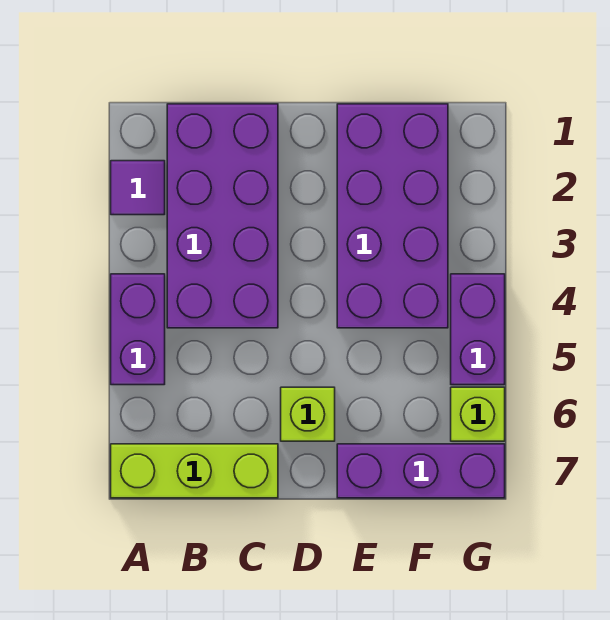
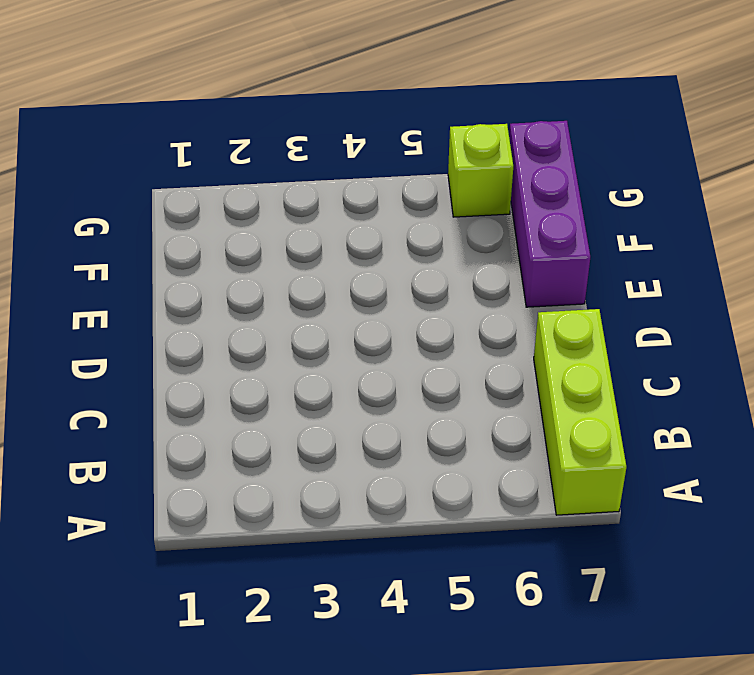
none -> purple 1x1 tile [111,161,165,215]
none -> purple 1x2 brick [111,274,165,385]

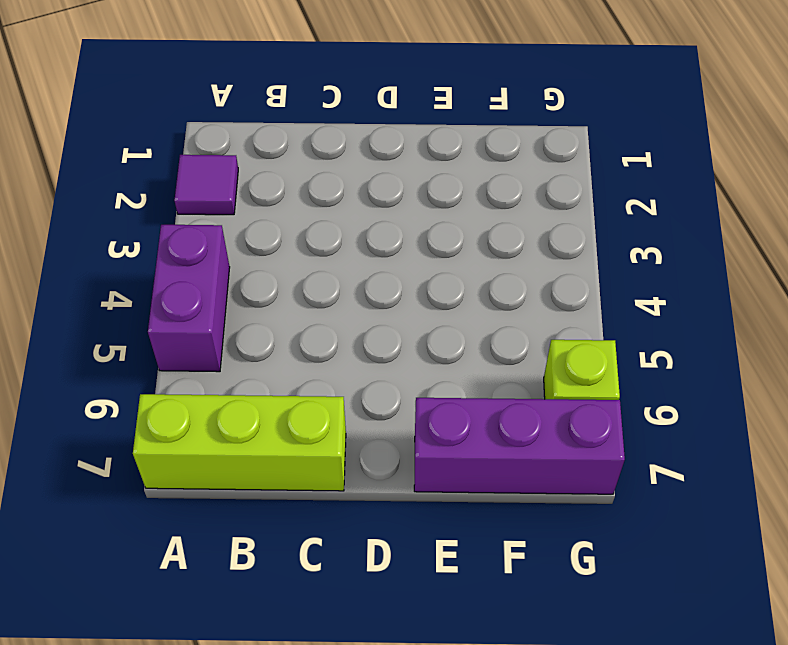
none -> purple 2x4 brick [167,104,278,328]
none -> lime 1x1 brick [281,387,335,441]

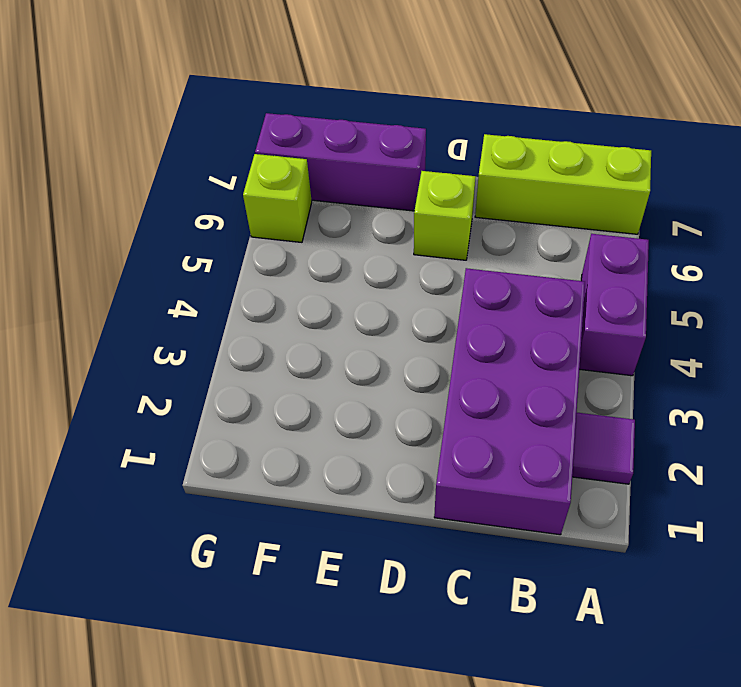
none -> purple 2x4 brick [337,104,448,328]
none -> purple 1x2 brick [451,274,505,385]

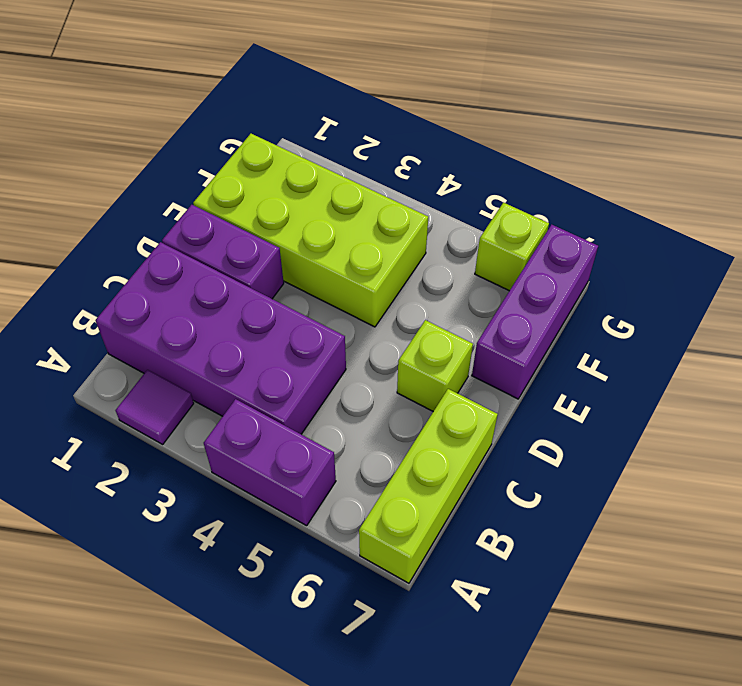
purple 1x2 brick [162,205,284,299] -> purple 1x2 brick moved to [451,274,505,385]
lime 2x4 brick [193,134,428,327] -> purple 2x4 brick [337,104,448,328]

